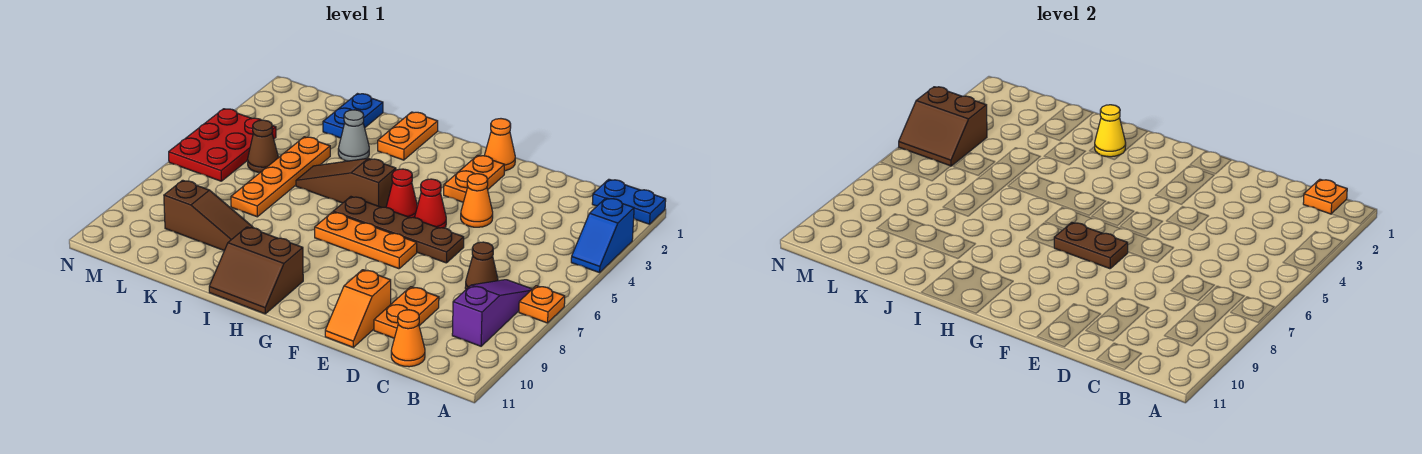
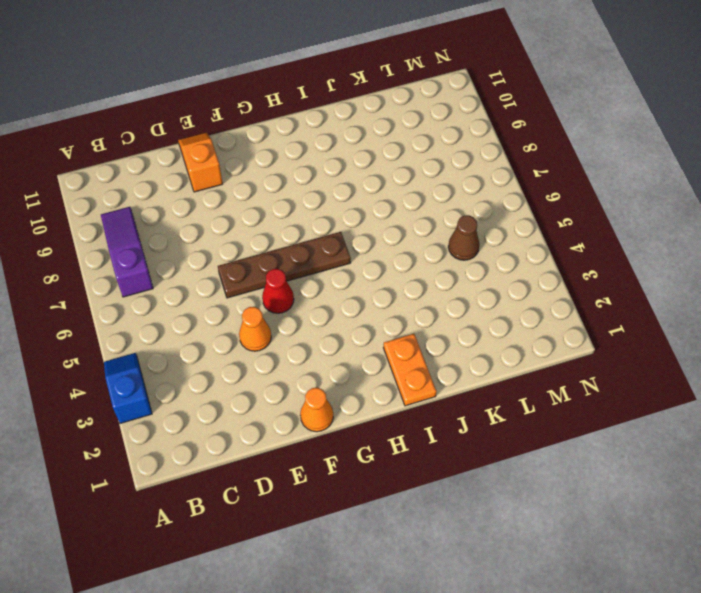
purple 1x3 slope [101,207,153,297] -> purple 1x3 slope turned to [452,280,532,346]
none -> blue 1x2 plate [592,179,666,224]
none -> orange 1x1 plate [519,286,565,323]
none -> brown 1x1 cone [465,242,498,289]

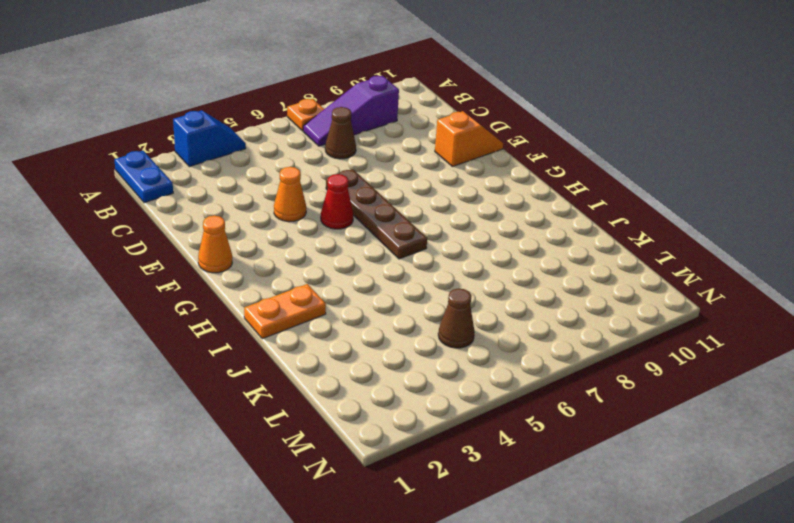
none -> orange 1x1 cone [391,310,425,367]
none -> orange 1x2 plate [374,287,439,338]
none -> orange 1x2 plate [444,155,504,202]

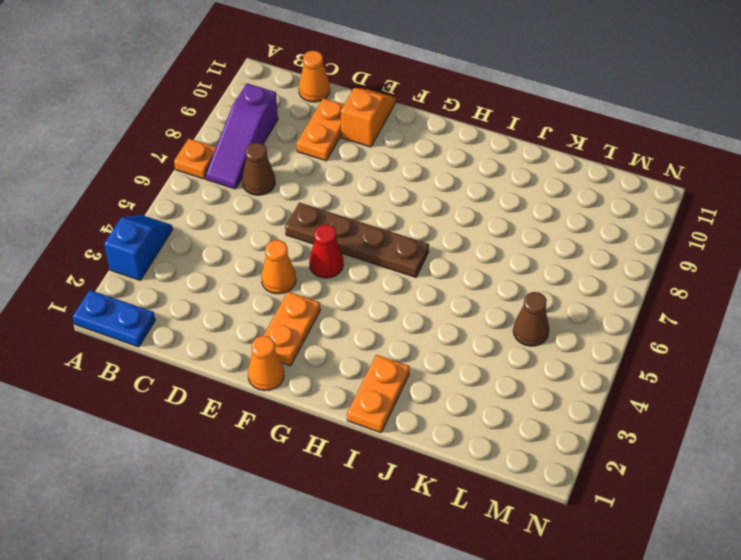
none -> orange 1x3 plate [315,212,417,269]
none -> red 1x1 cone [386,169,417,218]
none -> brown 1x3 slope [296,158,396,207]

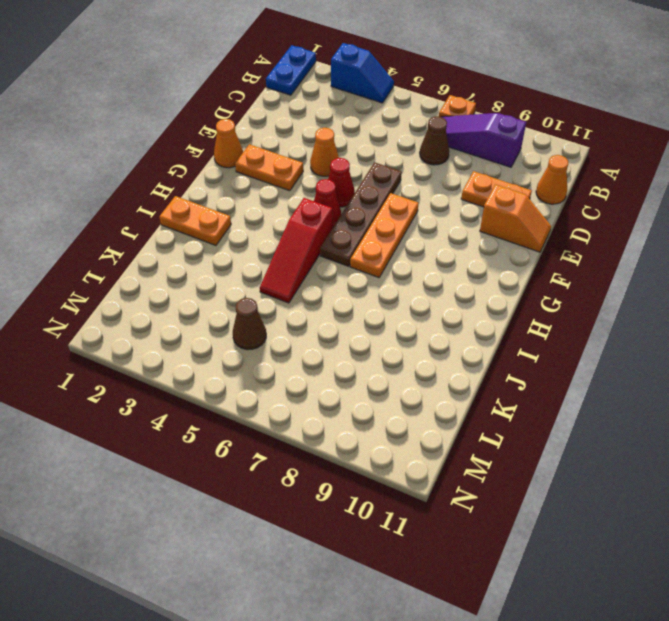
red 1x3 slope [260,198,333,303] -> brown 1x3 slope [296,158,396,207]
none -> brown 2x2 slope [209,227,303,314]
none -> grey 1x1 cone [338,110,369,161]
none -> brown 1x3 slope [164,180,253,251]

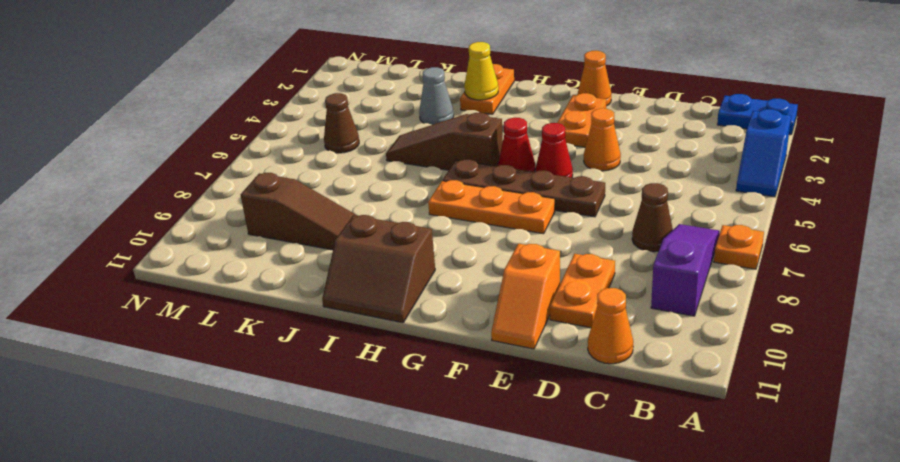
none -> blue 1x2 plate [323,94,383,138]
none -> orange 1x4 plate [231,137,330,217]
none -> red 2x3 plate [169,109,276,181]

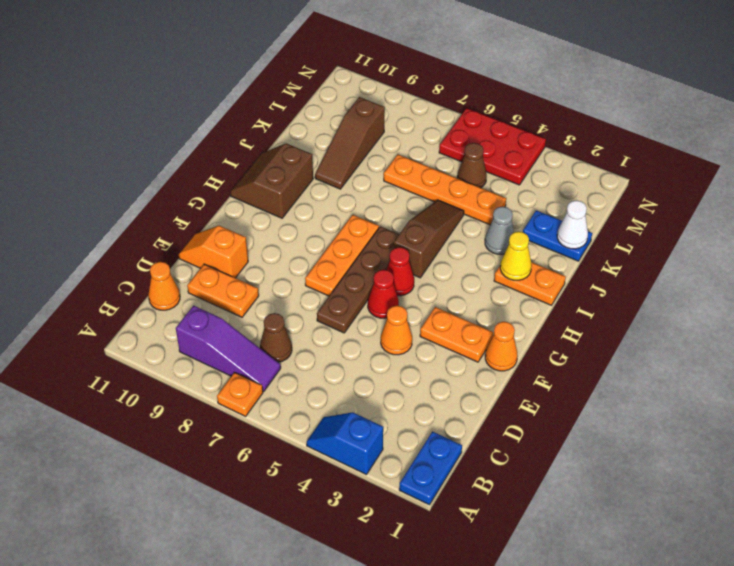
white 1x1 cone [557,200,588,249] -> none
none -> orange 1x1 plate [1303,179,1347,214]
none -> brown 1x2 plate [1054,222,1128,269]
none -> brown 2x2 slope [899,87,987,166]

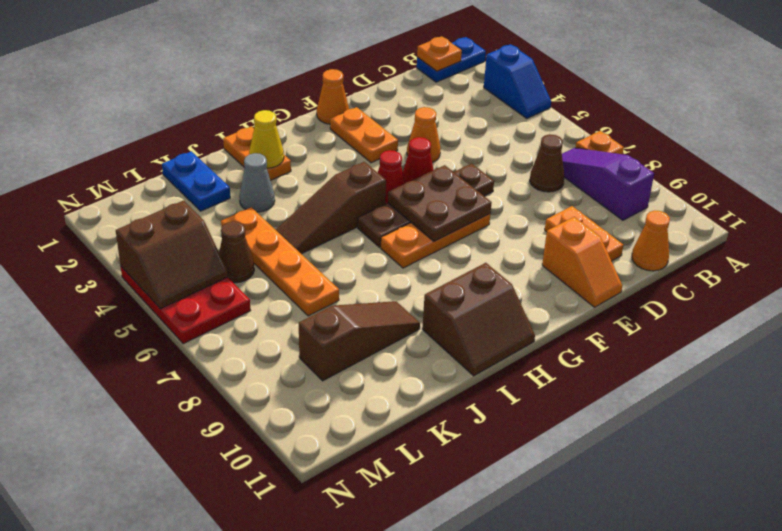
brown 2x2 plate [388,165,492,241] -> brown 1x2 plate [1054,222,1128,269]

